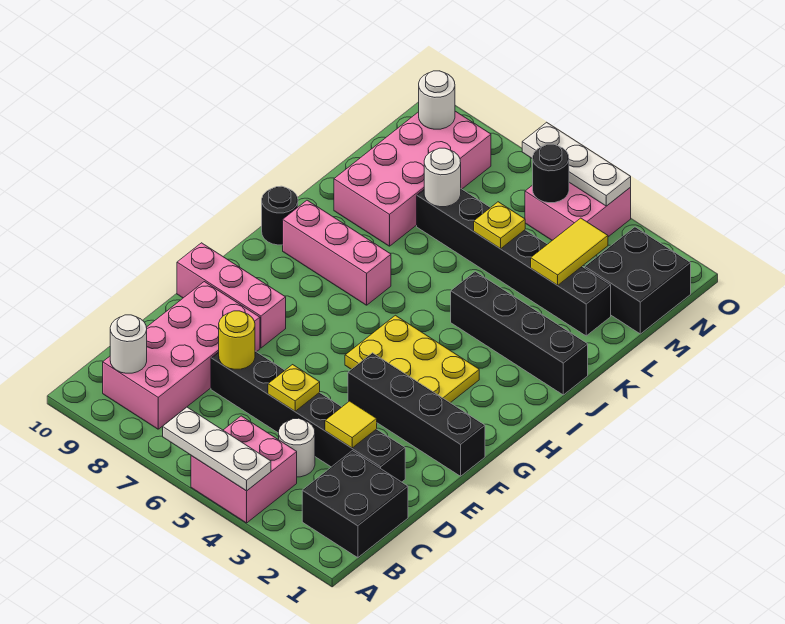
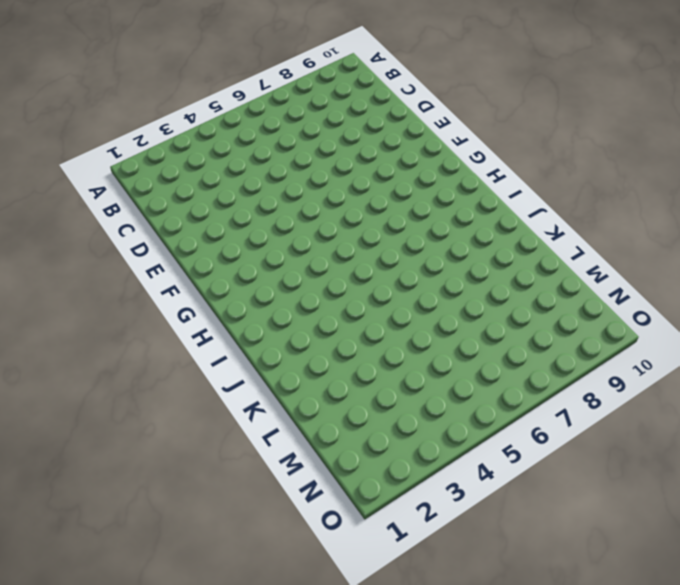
none -> pink 2x2 brick [191,416,297,523]
none -> black 2x2 brick [302,451,408,558]
none -> pink 2x4 brick [103,282,260,429]

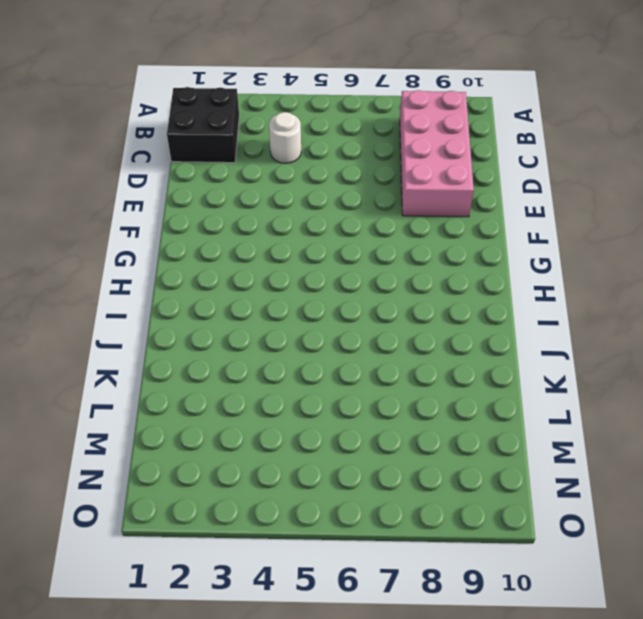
none -> pink 2x2 brick [191,416,297,523]
none -> black 1x6 brick [211,351,405,482]
none -> black 1x4 brick [348,353,485,476]

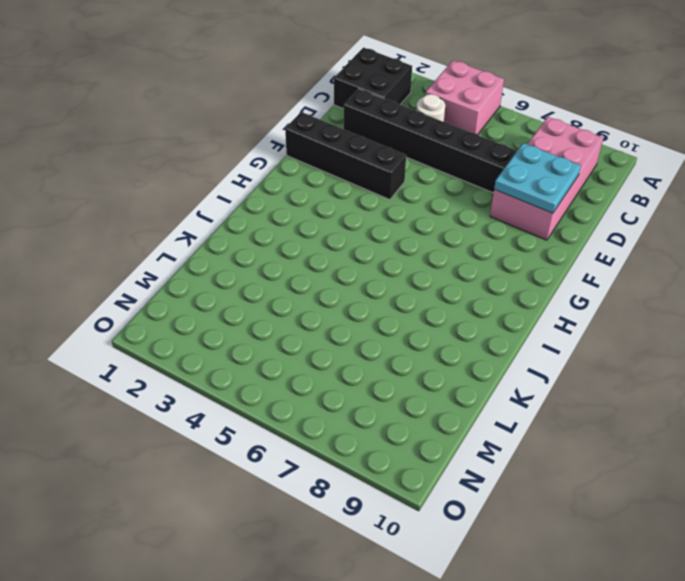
cyan 2x2 plate [494,143,581,213] -> none
none -> pink 1x3 brick [177,243,286,348]
none -> yellow 2x3 plate [345,315,479,403]
none -> pink 1x3 brick [283,200,391,305]

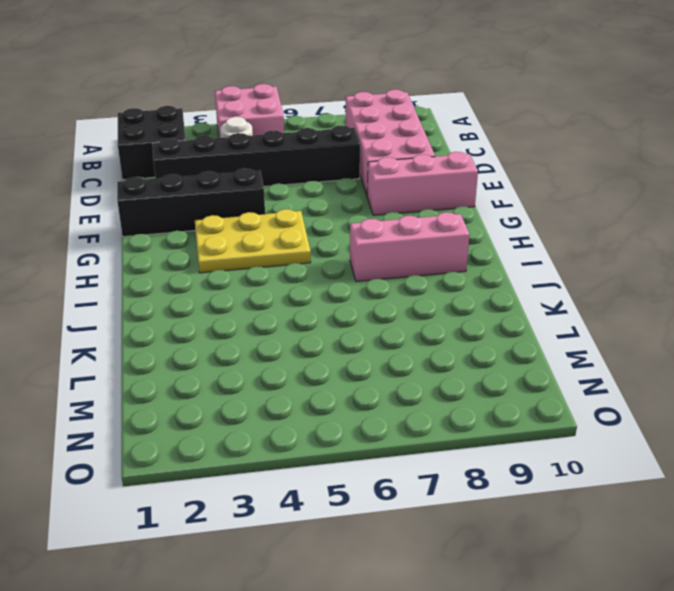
none -> black 1x1 round brick [262,186,298,245]
none -> black 1x4 brick [451,272,588,395]
none -> pink 2x4 brick [334,111,491,246]

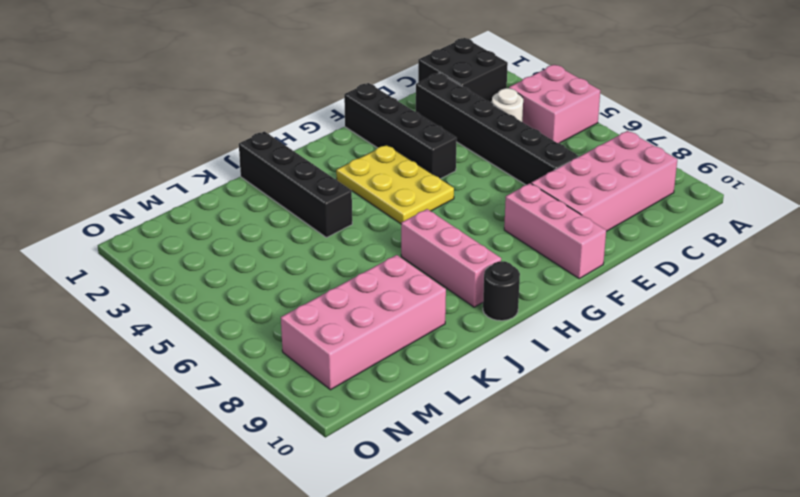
none -> black 1x6 brick [417,189,611,336]
none -> black 2x2 brick [585,227,691,334]
none -> pink 2x2 brick [525,183,631,240]

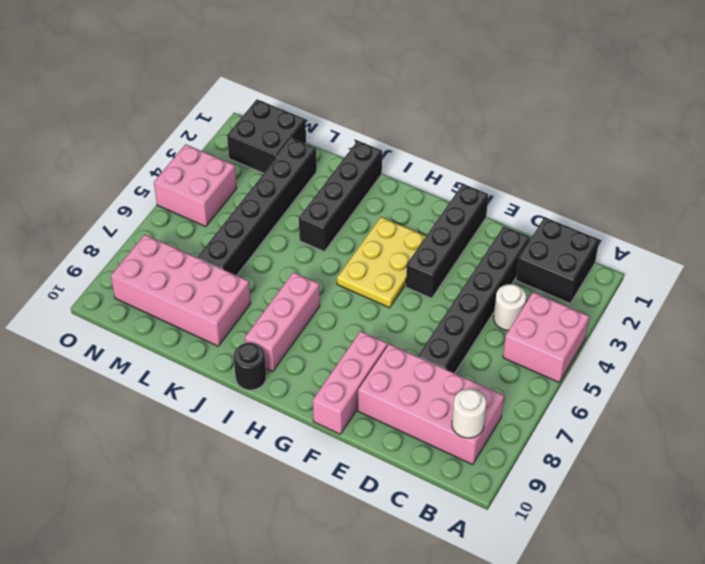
none -> white 1x3 plate [163,407,271,491]
none -> yellow 1x1 tile [325,401,377,448]
none -> yellow 1x1 plate [268,365,320,411]

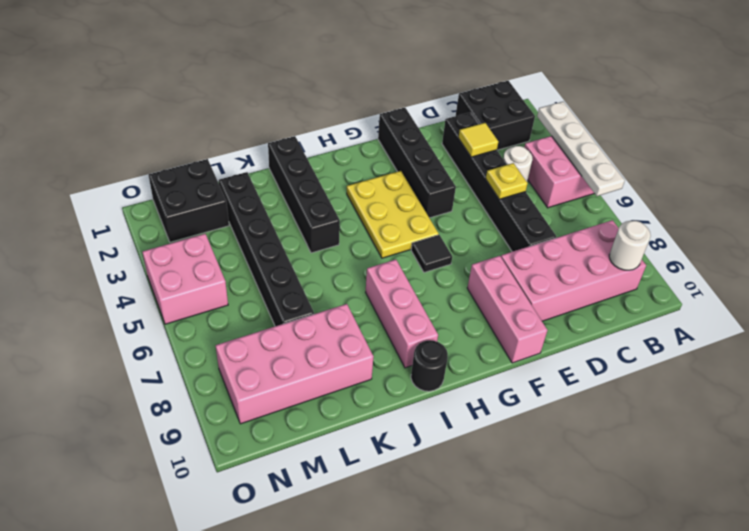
white 1x4 plate [537,102,625,196] -> white 1x3 plate [163,407,271,491]
black 1x1 tile [411,235,452,272] -> none
none -> yellow 1x1 round brick [219,311,255,369]
none -> yellow 1x2 tile [531,218,608,285]
none -> yellow 1x1 plate [474,202,525,249]

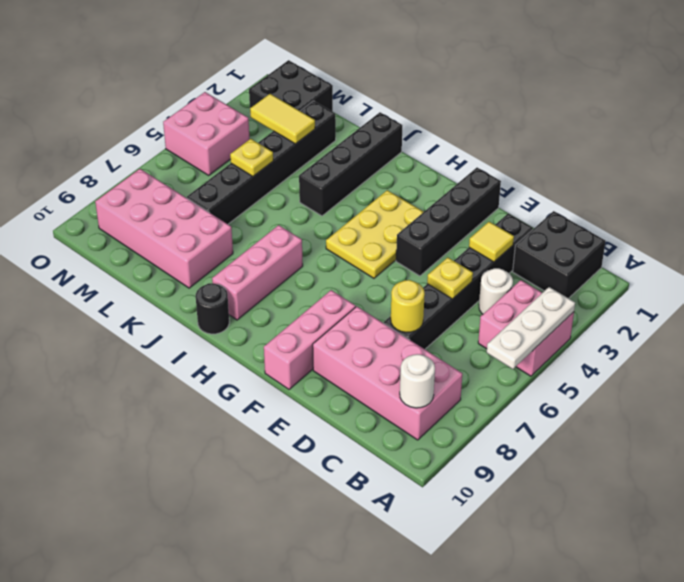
none -> white 1x1 round brick [424,148,461,207]
none -> black 1x1 round brick [533,144,569,203]
none -> white 1x1 round brick [419,71,455,129]

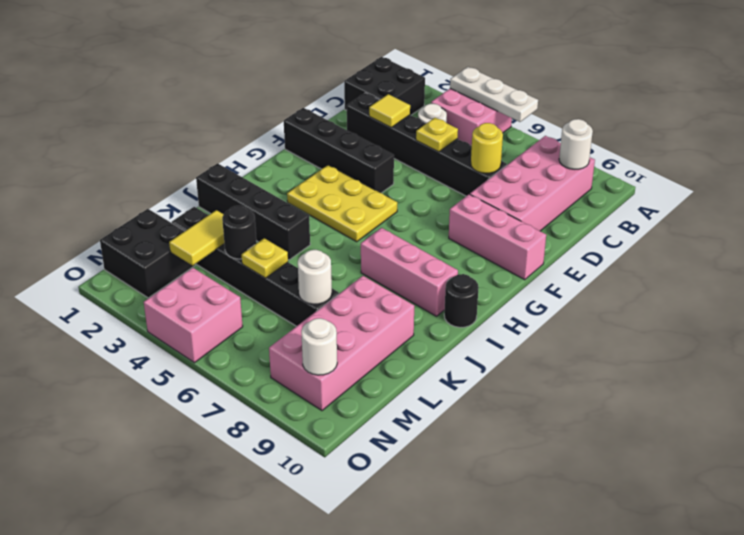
black 1x1 round brick [222,206,257,259] -> black 1x1 round brick moved to [533,144,569,203]
none -> white 1x3 plate [522,122,631,206]

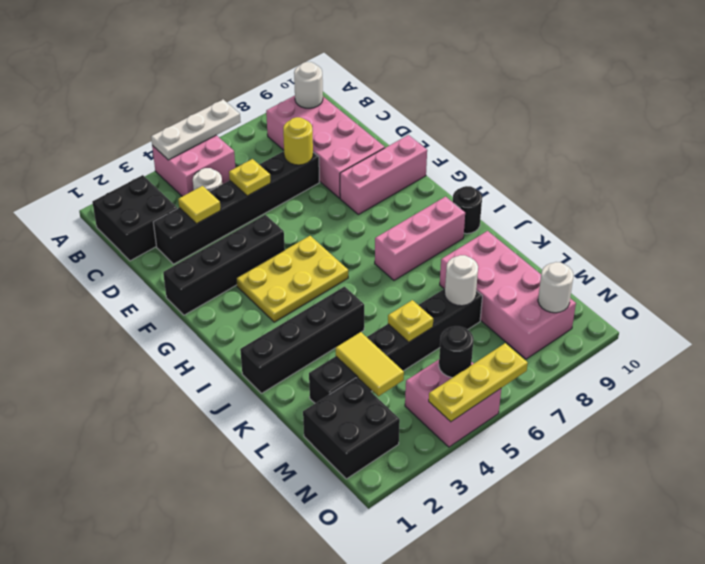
yellow 1x3 plate [429,343,528,422] -> white 1x3 plate [522,122,631,206]

